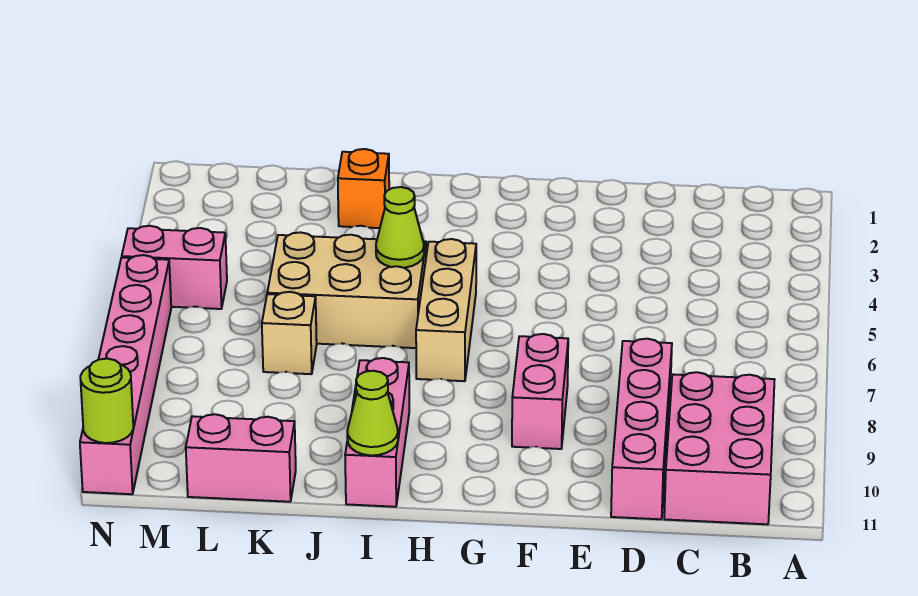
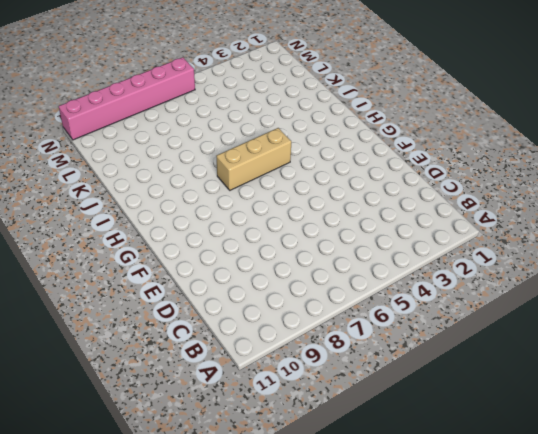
none -> pink 2x3 brick [664,372,775,524]
none -> pink 1x4 brick [611,339,672,519]
none -> pink 1x2 brick [512,334,568,449]

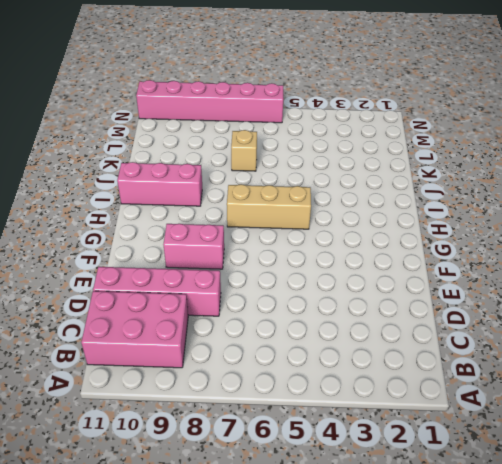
none -> tan 2x3 brick [267,232,426,348]
none -> orange 1x1 brick [338,149,389,228]
none -> pink 1x2 brick [186,414,296,502]

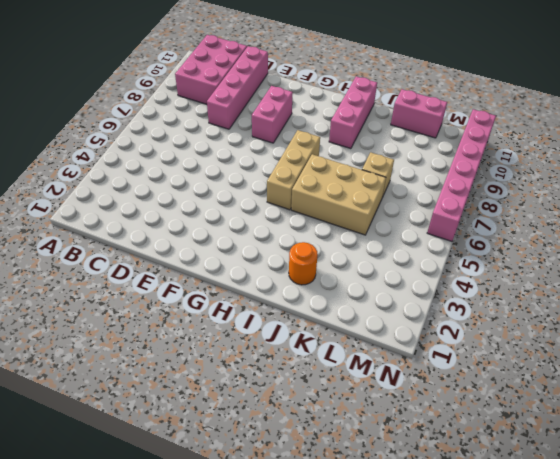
orange 1x1 round brick [289,242,318,285] -> orange 1x1 brick [338,149,389,228]
none -> pink 1x2 brick [122,226,227,309]
none -> lime 1x1 cone [376,187,424,268]
none -> lime 1x1 cone [347,371,398,455]

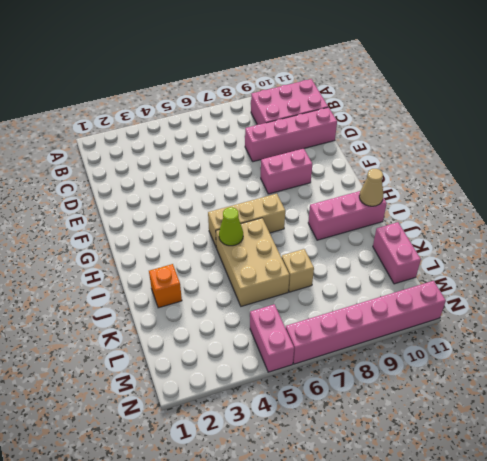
tan 1x1 cone [359,169,383,206] -> lime 1x1 cone [347,371,398,455]
none -> lime 1x1 round brick [80,359,133,443]

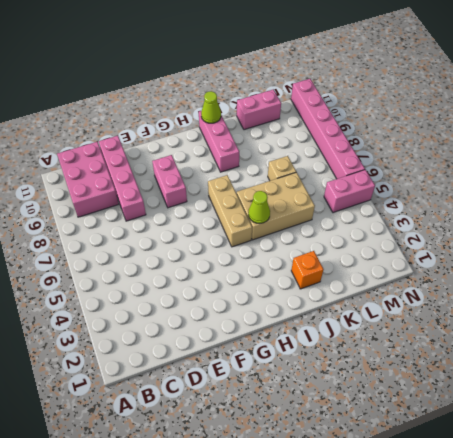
none -> lime 1x1 round brick [80,359,133,443]

